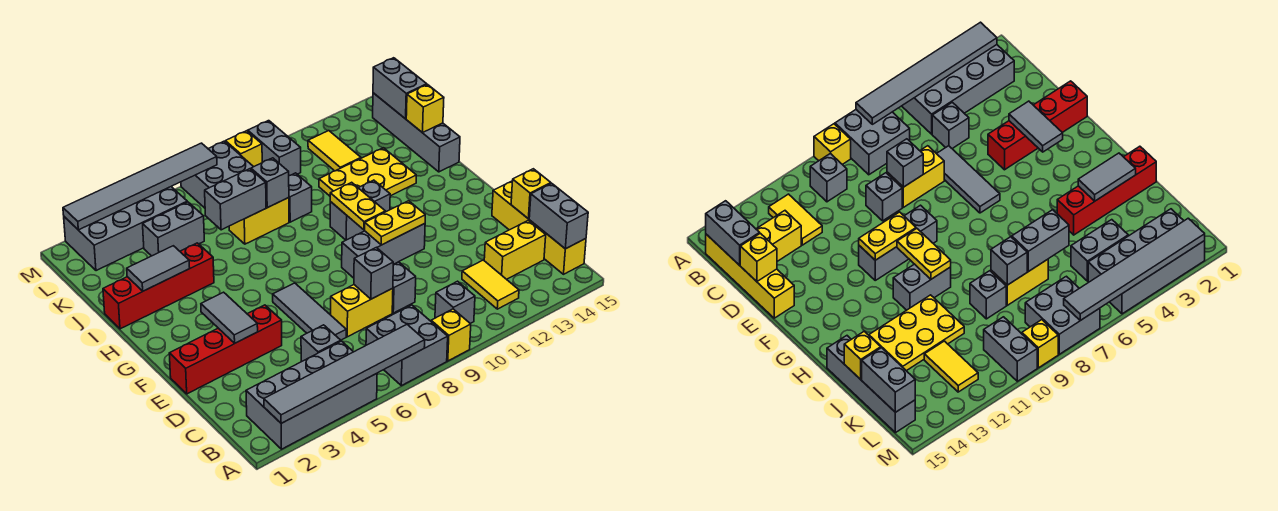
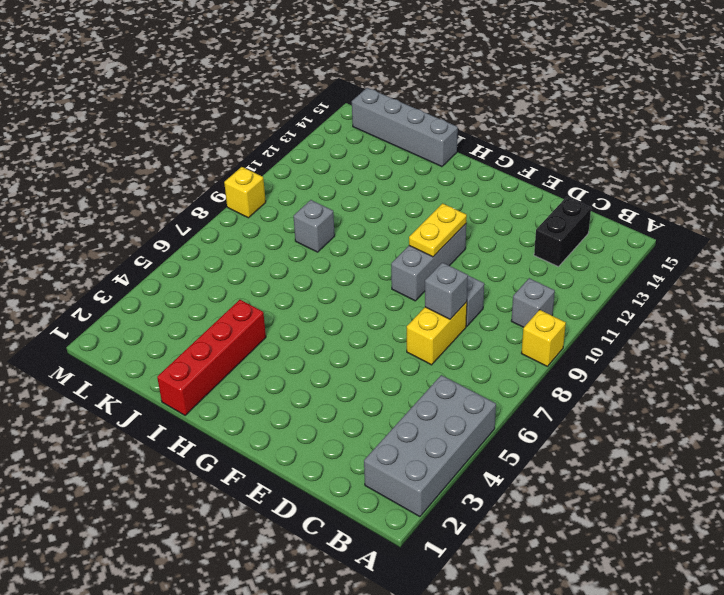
black 1x2 brick [534,197,591,267] -> yellow 1x2 brick [484,221,546,279]
none -> grey 2x2 brick [366,305,448,386]
none -> yellow 1x2 tile [462,260,519,309]
none -> yellow 1x4 brick [492,181,586,274]
none -> grey 1x1 brick [301,325,341,362]

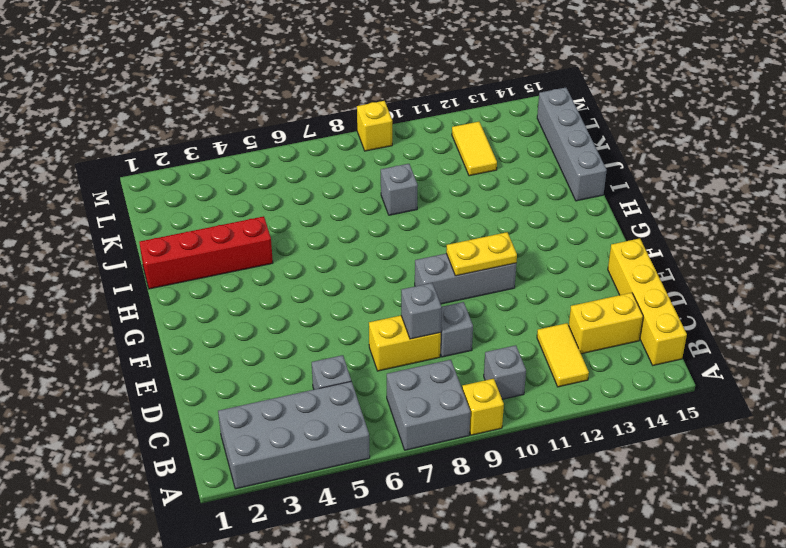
none -> grey 1x3 tile [273,283,346,340]
none -> red 1x4 brick [169,305,282,394]
none -> grey 1x2 brick [330,180,390,240]
none -> yellow 2x3 plate [319,148,416,196]

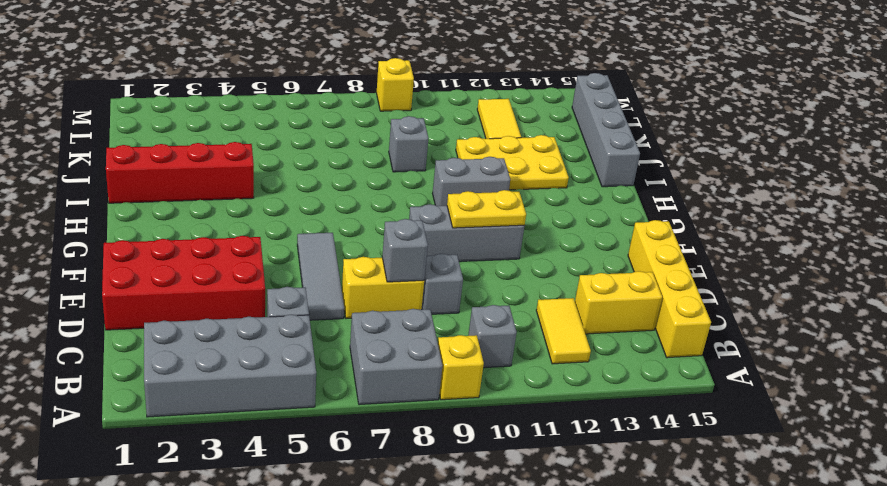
red 2x4 brick [102,236,265,330] -> red 1x4 brick [169,305,282,394]
none -> yellow 1x2 brick [229,198,289,244]
none -> grey 1x2 brick [143,202,204,256]
none -> grey 2x4 brick [64,187,187,271]
none -> grey 2x2 brick [181,141,253,208]

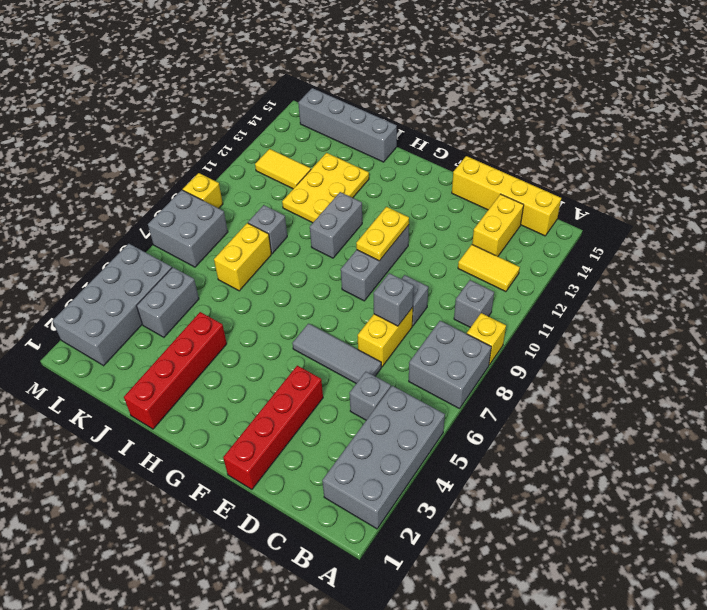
none -> grey 1x2 brick [248,121,301,176]
none -> grey 1x6 tile [264,325,425,423]
none -> grey 1x2 brick [529,183,588,249]
none -> yellow 1x1 brick [511,169,551,219]

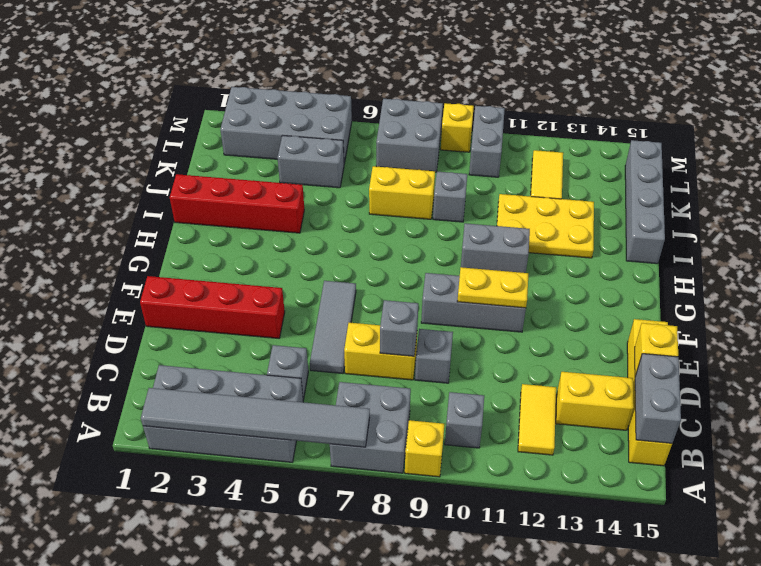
none -> grey 1x2 tile [201,292,258,343]
none -> yellow 1x2 plate [330,182,385,230]
none -> grey 1x2 tile [127,246,190,291]
none -> grey 1x2 brick [205,169,266,230]

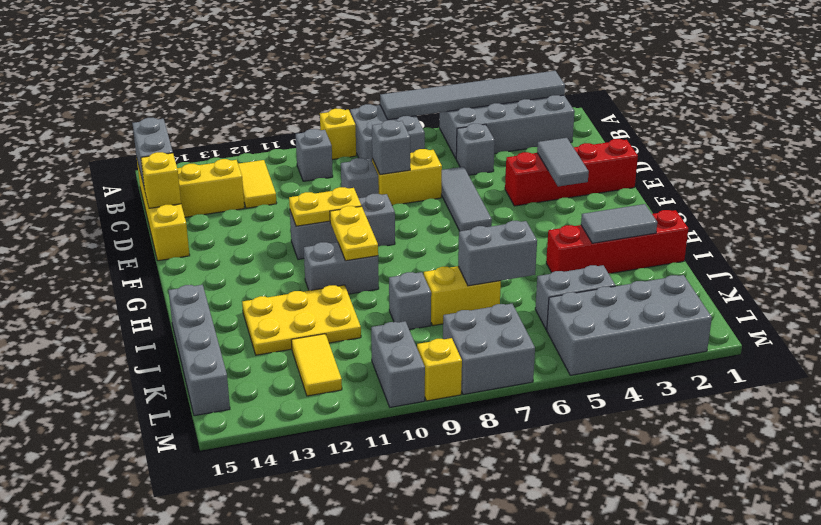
none -> grey 1x1 brick [251,158,289,208]
none -> yellow 1x1 brick [406,85,444,133]
none -> grey 1x2 brick [373,58,427,119]
none -> grey 1x6 tile [63,143,217,230]

